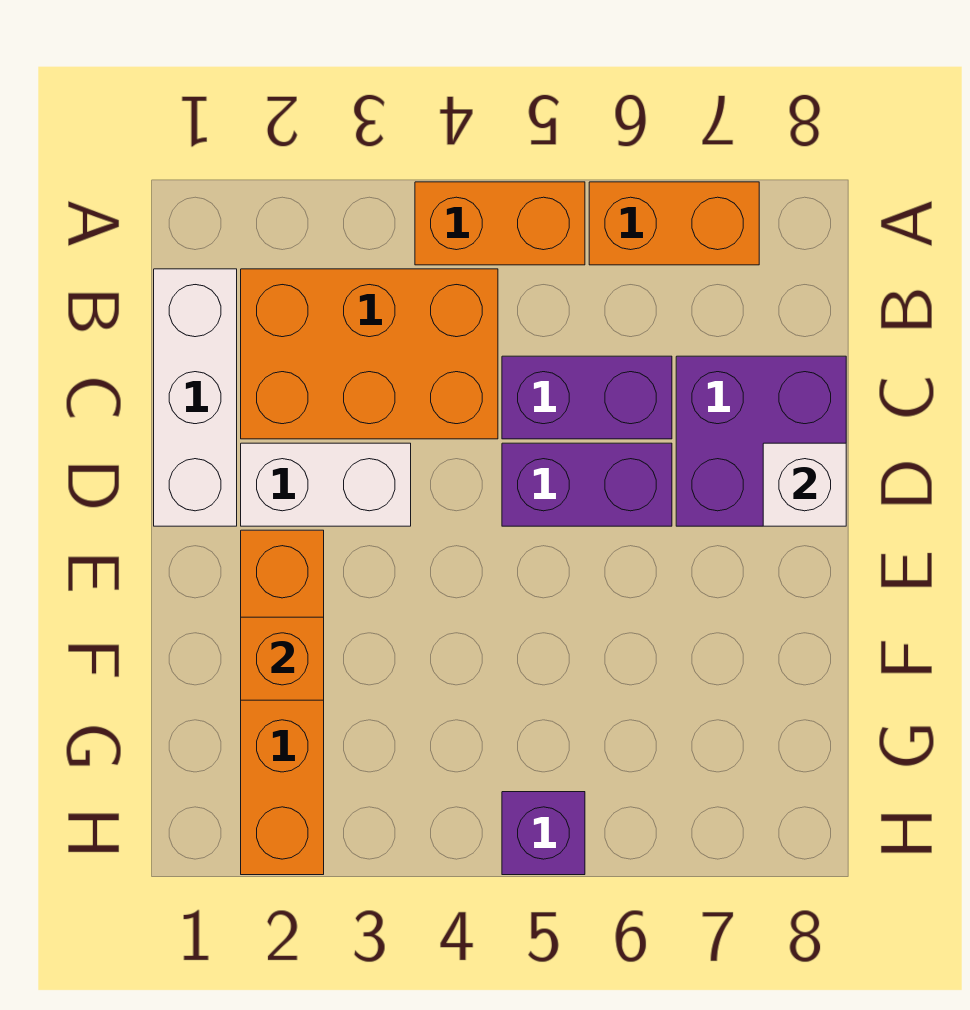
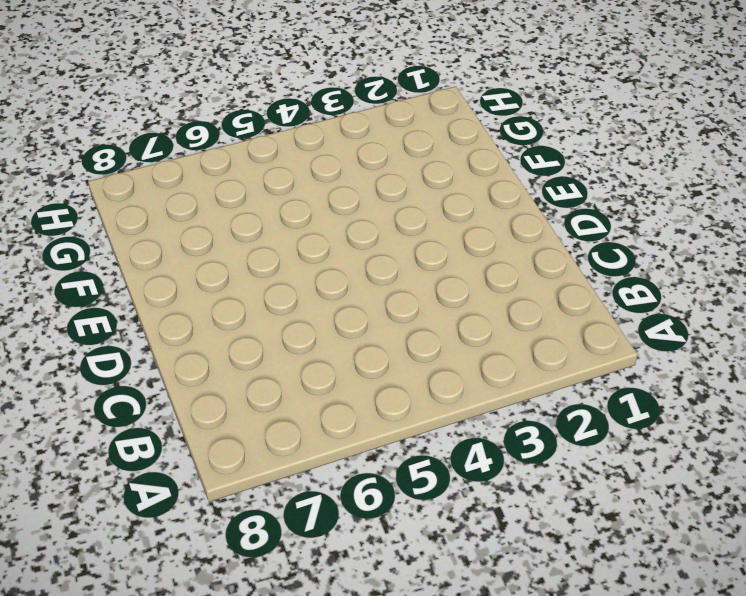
none -> orange 1x2 brick [415,182,585,265]
none -> orange 1x2 brick [589,182,759,265]
none -> white 1x3 brick [154,269,237,526]

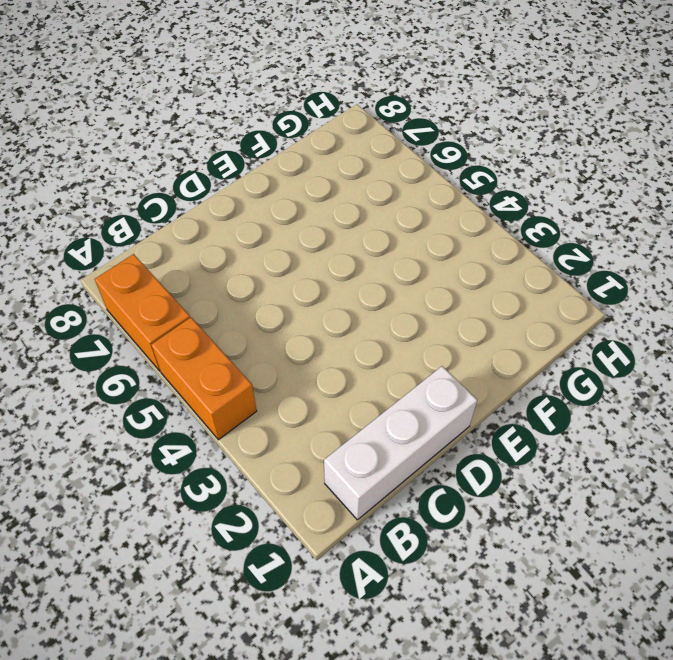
none -> orange 2x3 brick [241,269,498,439]
none -> purple 1x2 brick [502,356,672,439]
none -> purple 2x2 brick [676,356,846,526]

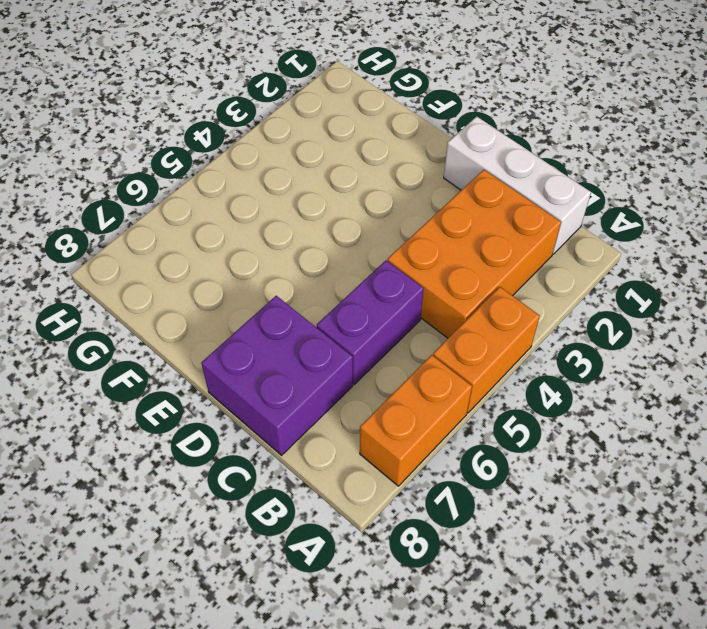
none -> white 1x2 brick [241,443,411,526]
none -> purple 1x2 brick [502,443,672,526]
none -> orange 1x4 brick [241,530,324,875]

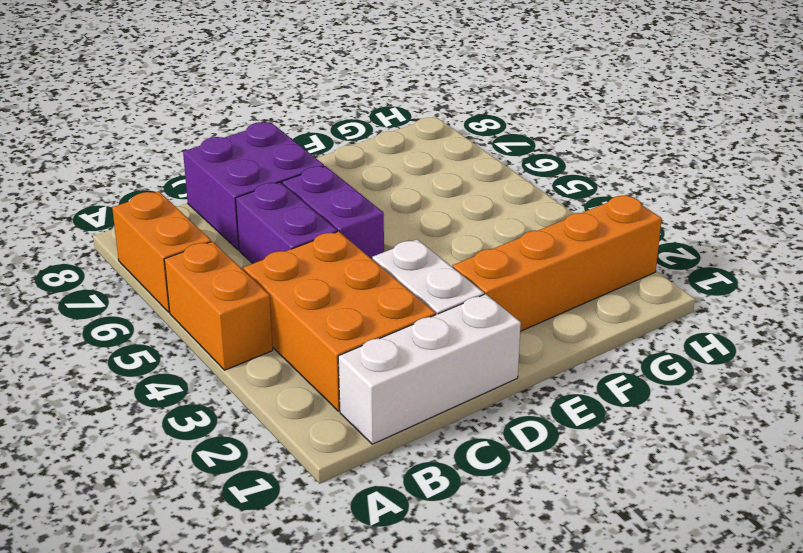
none -> purple 1x1 brick [502,792,585,875]
none -> white 1x1 brick [763,443,846,526]
none -> orange 1x1 brick [241,617,324,700]

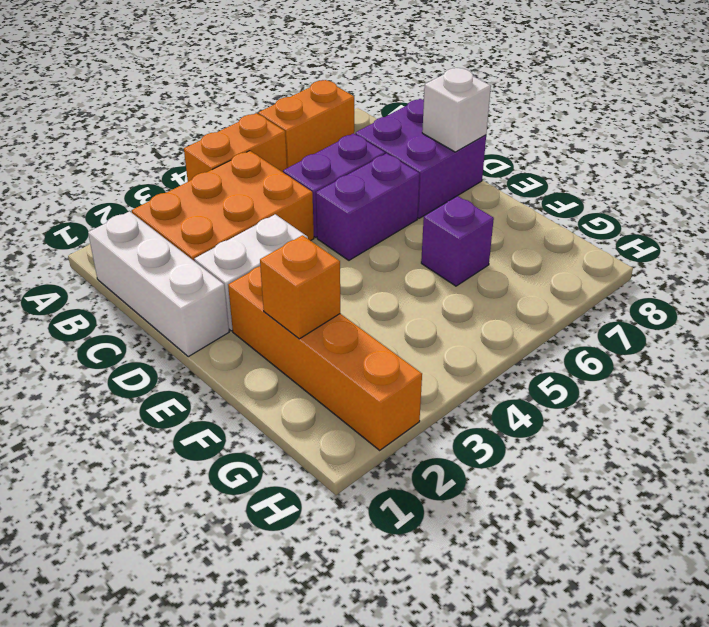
purple 1x1 brick [421,196,494,286] -> purple 1x1 brick moved to [502,792,585,875]

